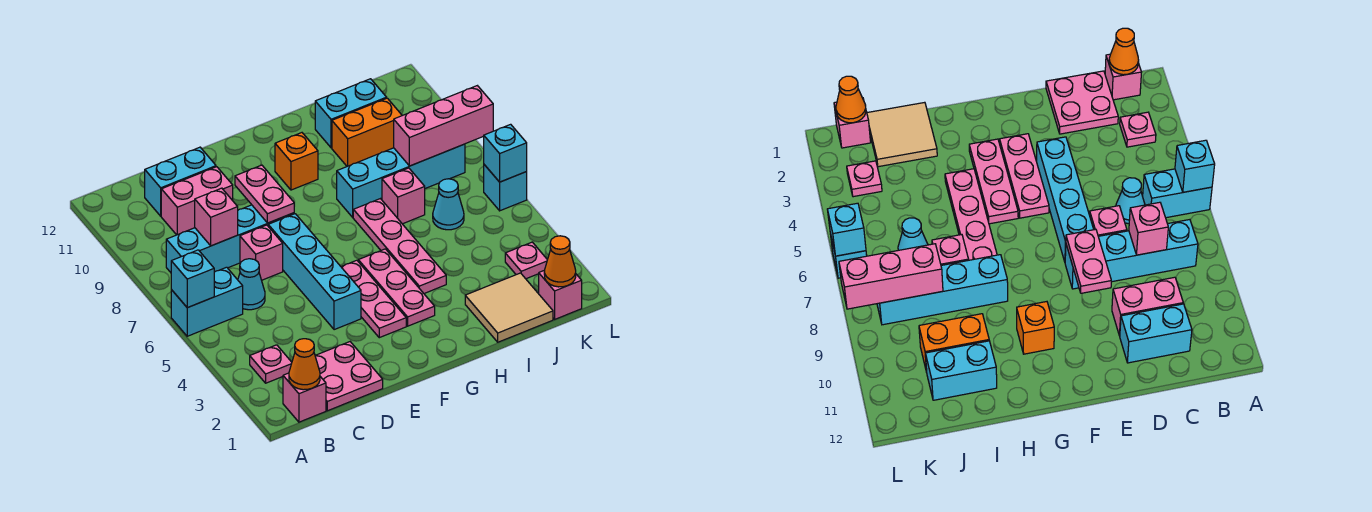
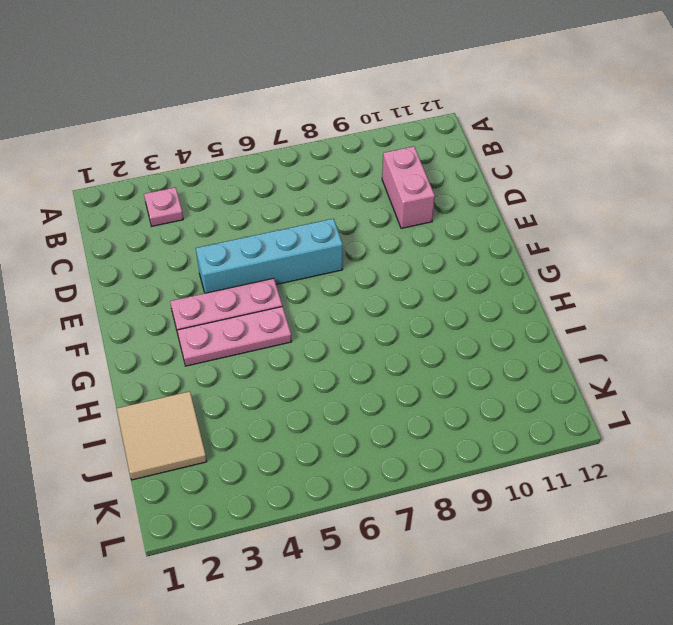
none -> cyan 1x2 brick [171,267,243,336]
none -> pink 1x1 brick [283,373,326,422]
none -> cyan 1x4 brick [166,205,294,272]
none -> pink 2x2 plate [315,342,383,411]

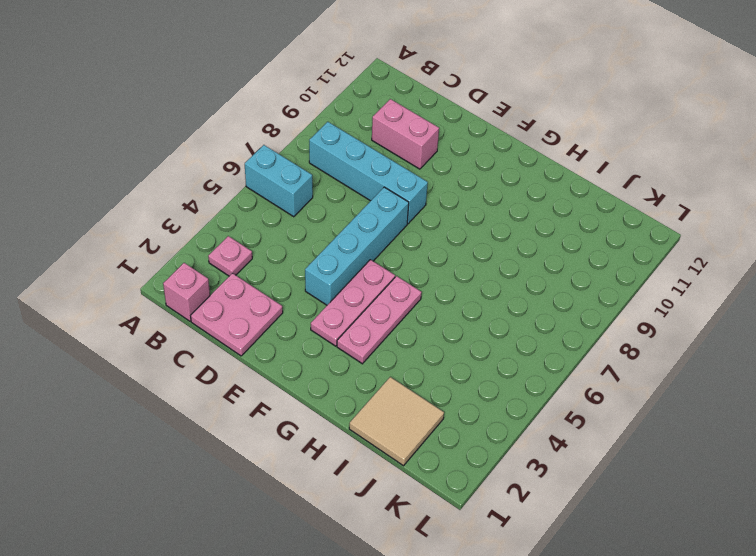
none -> cyan 1x1 cone [238,259,265,310]
none -> cyan 1x2 brick [145,147,216,216]
none -> pink 1x1 brick [240,225,283,280]
none -> orange 1x1 brick [275,133,318,190]

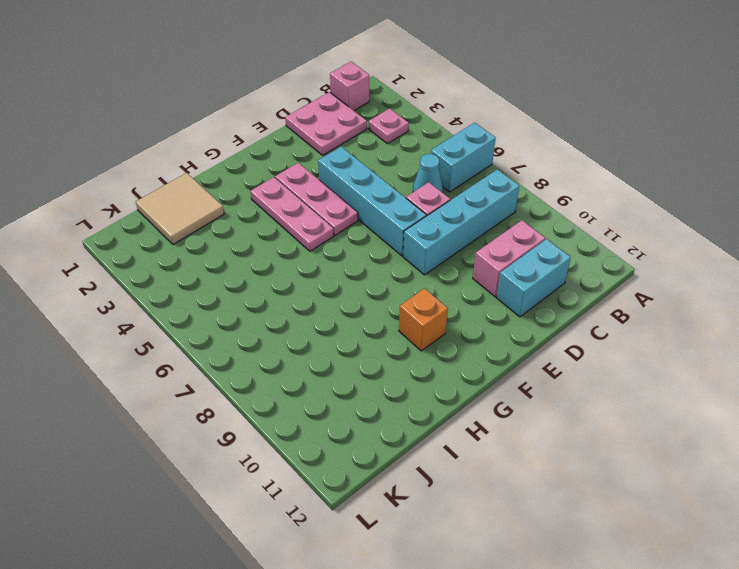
none -> pink 1x4 plate [353,199,446,293]
none -> cyan 1x4 brick [337,144,465,217]
none -> pink 1x1 brick [382,168,425,224]
none -> orange 1x2 brick [332,98,402,166]

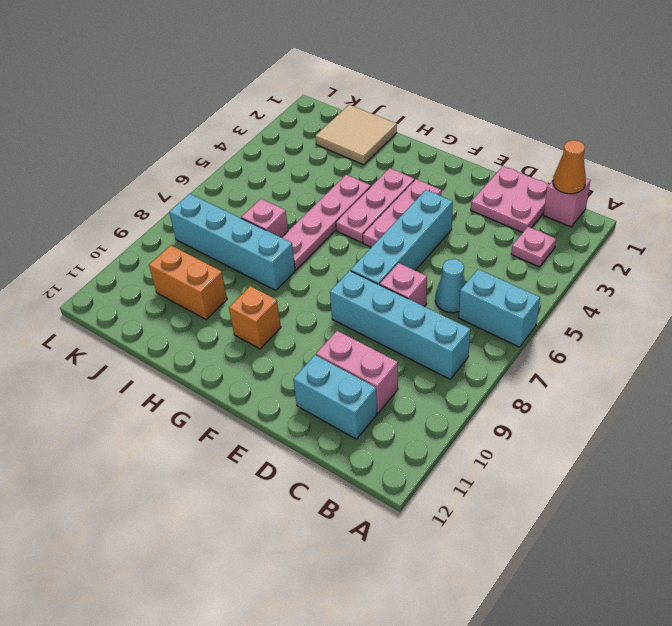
none -> cyan 1x2 brick [315,79,387,148]
none -> cyan 1x1 cone [433,179,464,230]
none -> pink 1x1 brick [539,271,582,319]
none -> pink 1x1 plate [505,242,547,279]

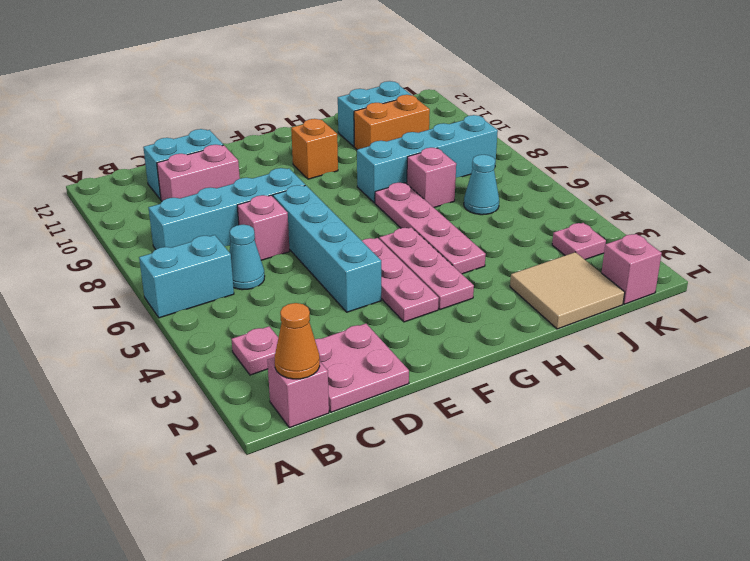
none -> cyan 1x1 brick [484,165,527,211]
none -> cyan 1x1 brick [171,250,214,308]
none -> pink 1x1 brick [195,188,238,246]
none -> pink 1x2 plate [235,165,294,223]

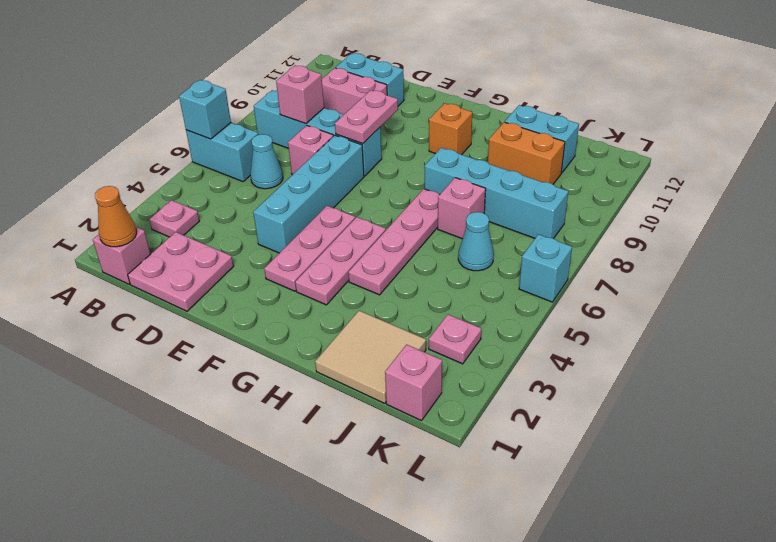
none -> pink 1x3 brick [394,86,493,166]
none -> orange 1x1 cone [544,236,576,287]
none -> cyan 1x1 brick [484,124,527,182]

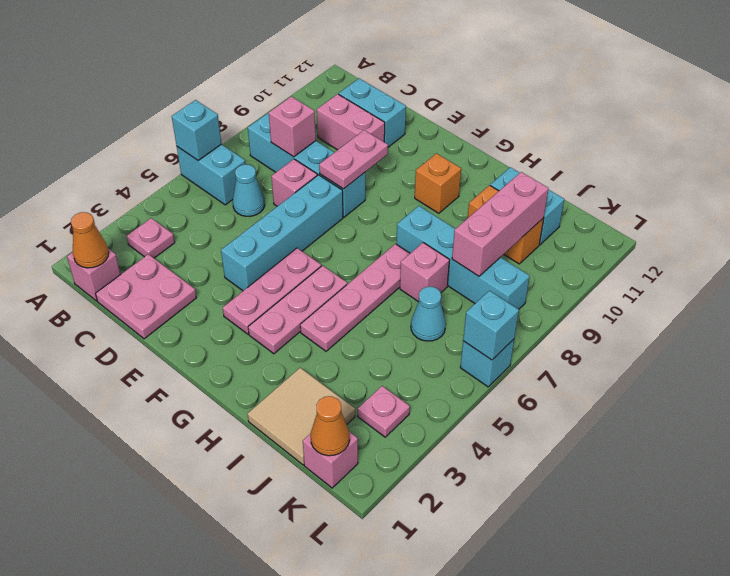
pink 1x3 brick [452,172,549,276] -> pink 1x3 brick turned to [394,86,493,166]

